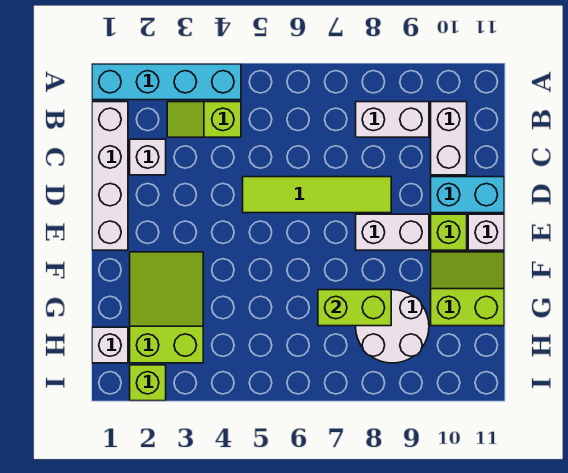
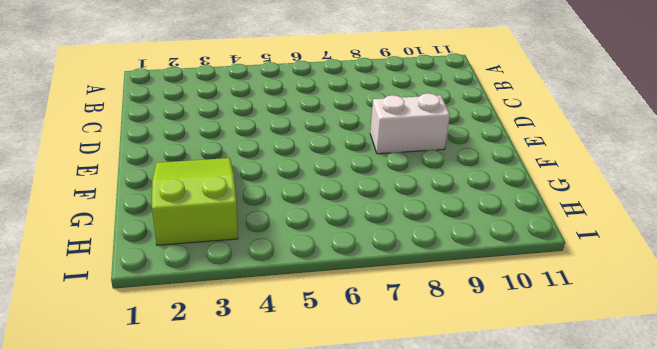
none -> cyan 1x4 brick [92,64,241,100]
none -> white 1x4 brick [92,102,128,250]
none -> lime 1x2 slope [167,102,241,137]

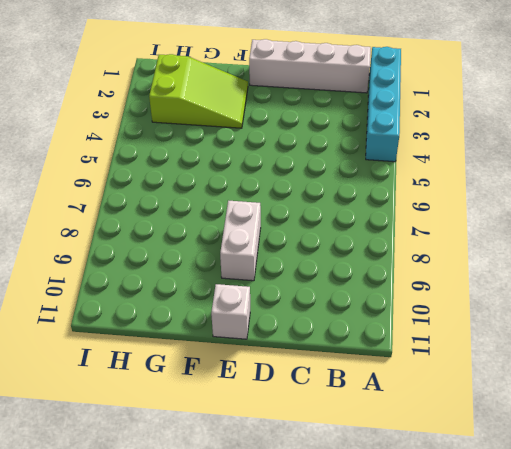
none -> lime 1x2 slope [167,102,241,137]
none -> white 1x2 brick [356,102,429,137]
none -> white 1x2 brick [431,102,467,175]

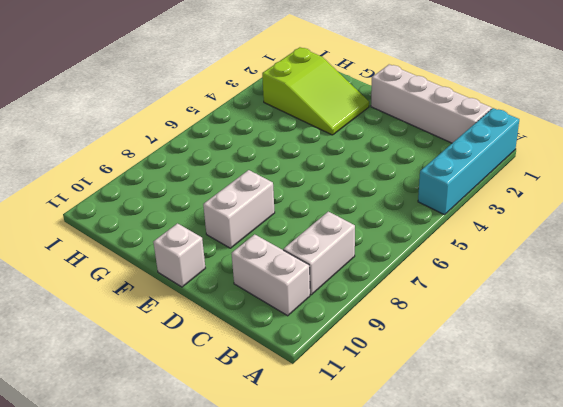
none -> lime 1x2 slope [167,102,241,137]
none -> white 1x1 brick [130,139,166,175]
none -> lime 1x4 tile [243,177,391,213]

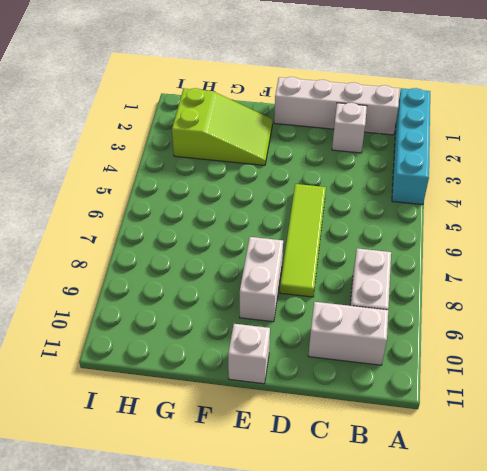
none -> lime 1x2 slope [167,102,241,137]
none -> cyan 1x2 brick [431,177,504,213]
none -> lime 1x1 brick [431,214,467,250]

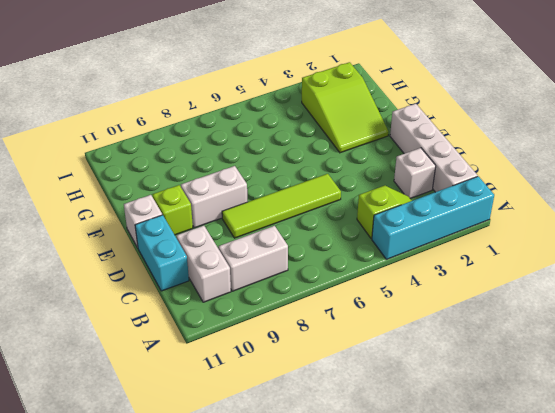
cyan 1x2 brick [135,215,189,291] -> cyan 1x2 brick turned to [431,177,504,213]
none -> lime 2x2 slope [431,252,504,326]
none -> white 2x2 round brick [356,290,429,363]
none -> white 1x1 brick [92,327,128,363]

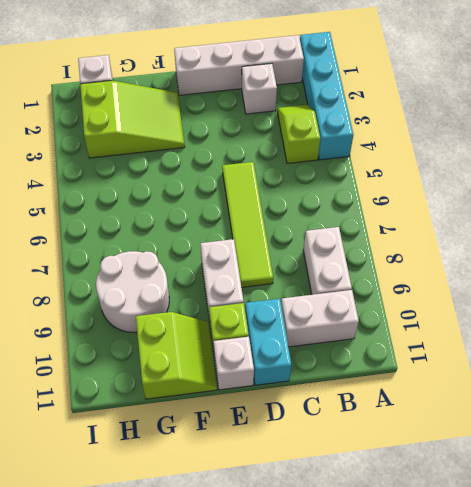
none -> lime 1x1 brick [130,365,166,401]
none -> lime 1x2 brick [318,290,391,326]

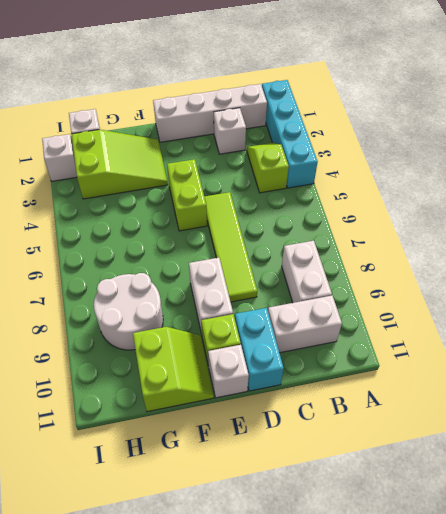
lime 1x2 brick [167,159,207,231] -> lime 1x2 brick moved to [318,290,391,326]
white 1x1 brick [42,134,77,181] -> lime 1x1 brick [130,365,166,401]

